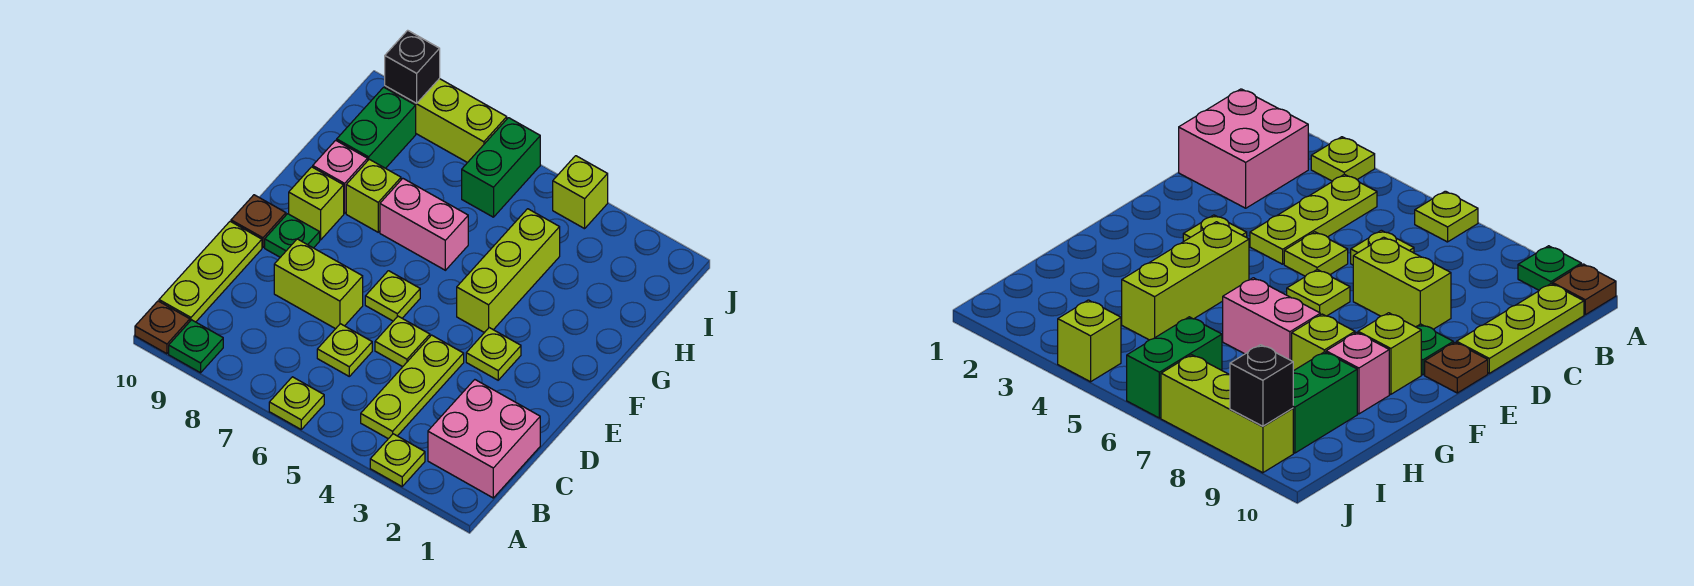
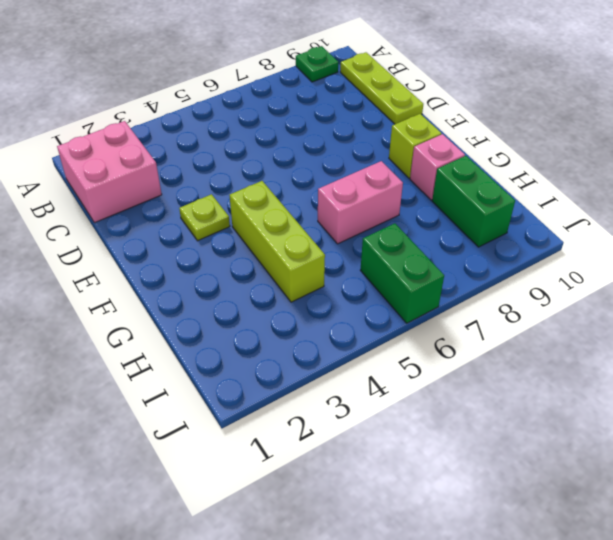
none -> lime 1x1 plate [370,434,425,486]
none -> lime 1x1 plate [269,377,324,429]
none -> brown 1x1 plate [135,301,190,354]

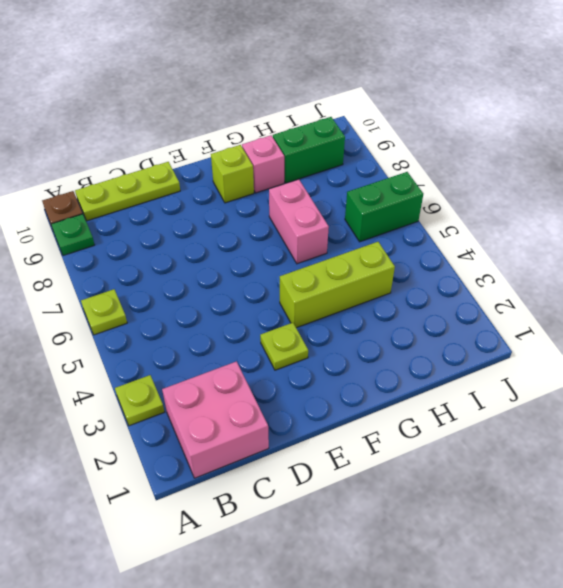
none -> lime 1x3 plate [361,335,464,439]
none -> lime 1x1 plate [317,324,372,376]
none -> lime 1x1 plate [375,316,430,367]

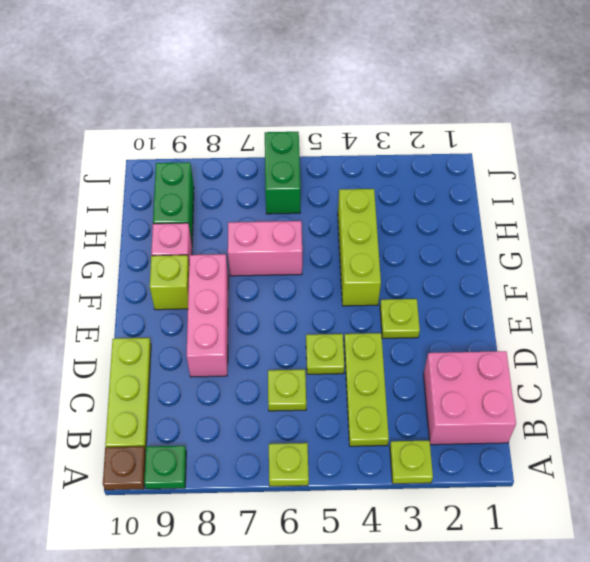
pink 1x3 brick [187,254,228,377] -> lime 1x2 brick [274,239,363,329]
none -> lime 1x1 plate [365,271,420,321]
none -> green 1x1 plate [265,214,320,257]
none -> brown 1x1 plate [231,195,286,247]

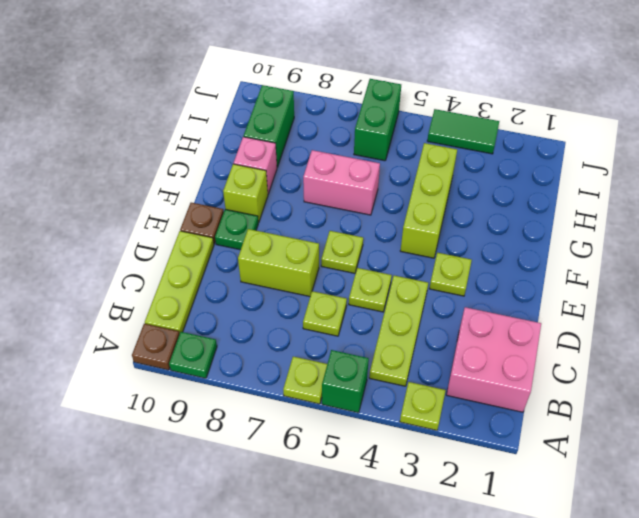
green 1x1 brick [322,350,369,413] -> none
green 1x2 tile [427,109,499,154] -> lime 1x1 brick [553,156,608,229]
none -> lime 1x1 brick [346,159,401,232]
none -> lime 1x3 brick [385,79,507,163]
none -> black 1x1 brick [385,30,440,103]

